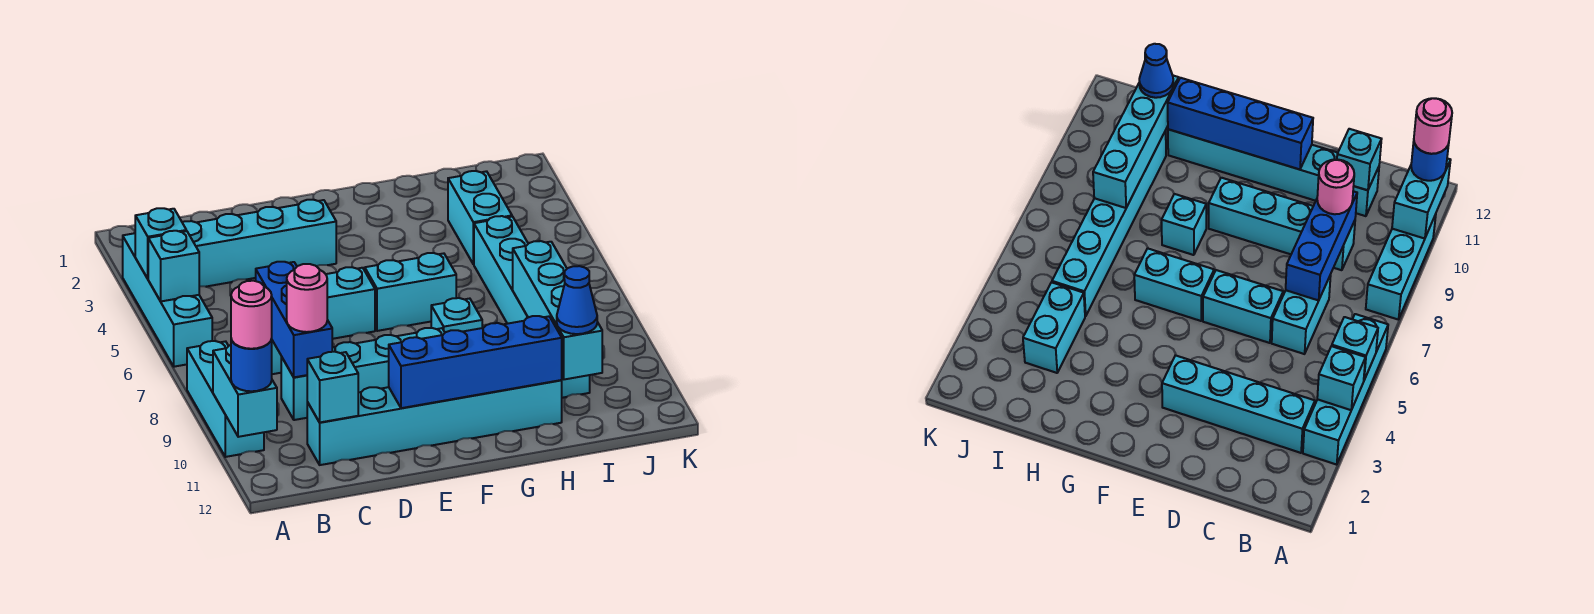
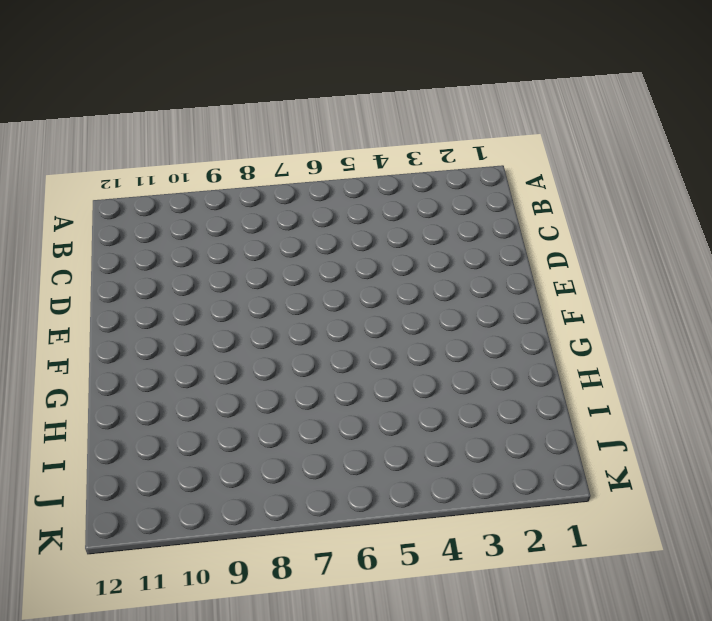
none -> cyan 1x4 brick [123,233,212,367]
none -> cyan 1x3 brick [187,341,264,457]
none -> cyan 1x4 brick [182,200,336,287]

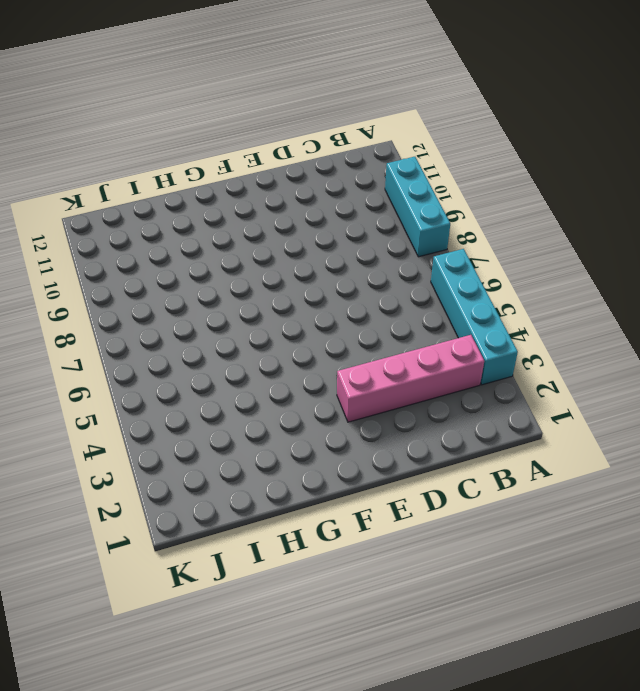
pink 1x4 brick [337,335,484,422] -> cyan 1x4 brick [182,200,336,287]
none -> cyan 1x2 brick [1272,275,1331,354]
none -> cyan 1x4 brick [281,328,445,420]
none -> cyan 1x6 brick [307,380,562,465]

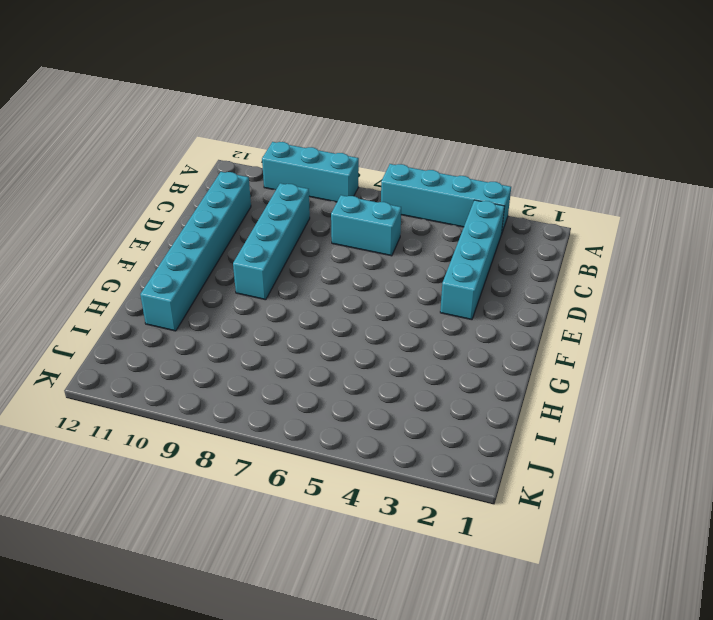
none -> cyan 1x2 brick [326,267,375,339]
none -> cyan 1x2 brick [365,253,456,331]
none -> cyan 1x1 brick [431,298,482,332]

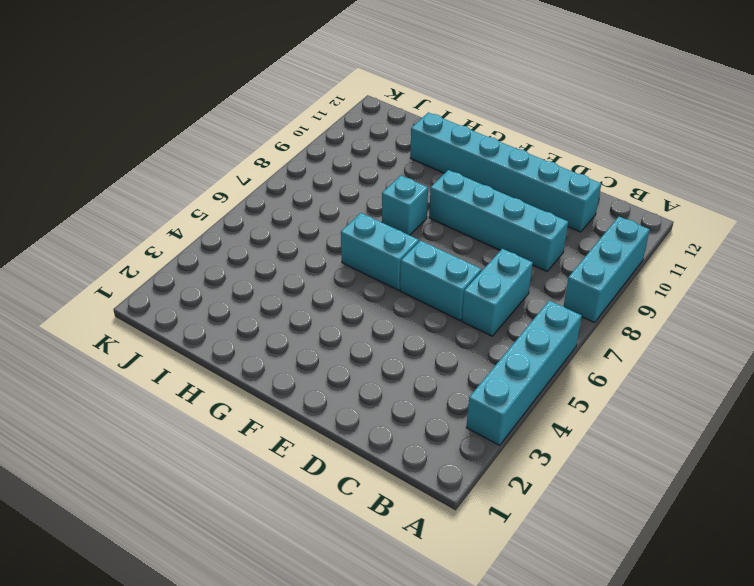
none -> cyan 1x4 brick [182,200,336,287]
none -> cyan 1x2 brick [448,171,512,264]
none -> cyan 1x6 brick [474,216,590,398]

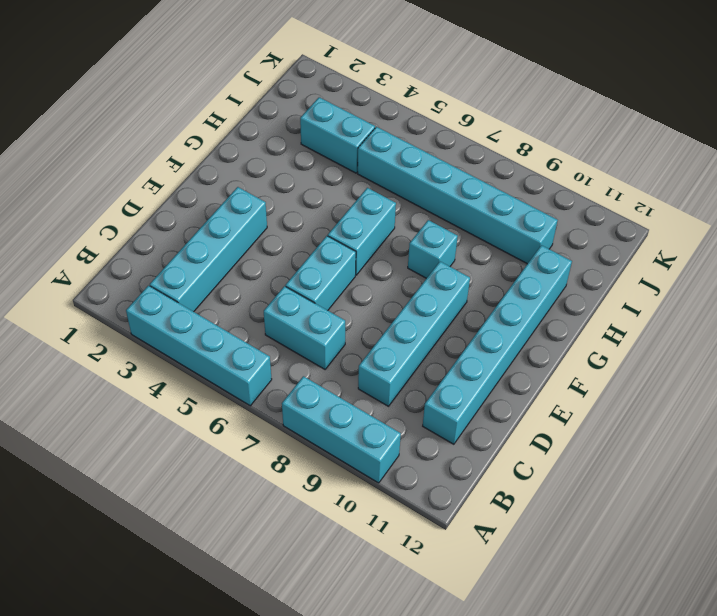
none -> cyan 1x1 brick [135,208,186,279]
none -> cyan 1x1 brick [148,231,199,301]
none -> cyan 1x2 brick [213,345,277,437]

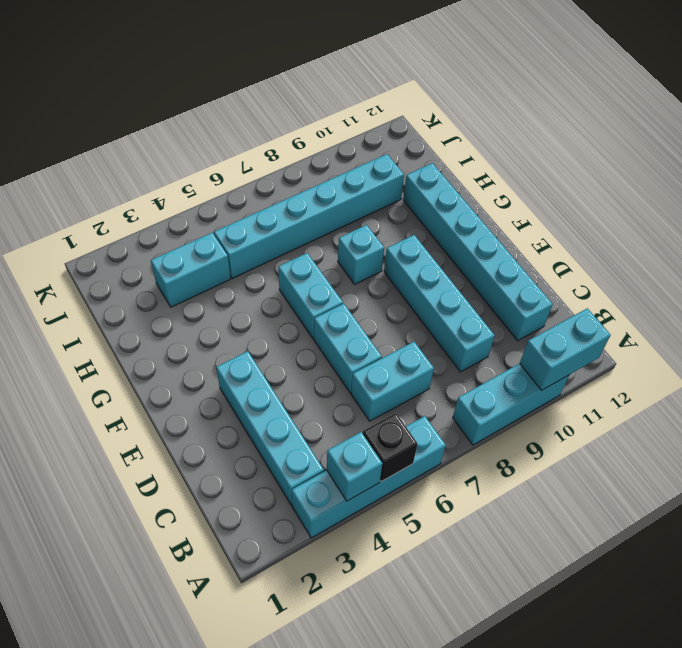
black 1x1 brick [363,413,418,482] -> cyan 1x1 brick [148,231,199,301]
none -> blue 1x3 brick [256,262,332,377]
none -> cyan 1x1 brick [307,352,358,422]
none -> blue 1x4 brick [389,316,562,408]

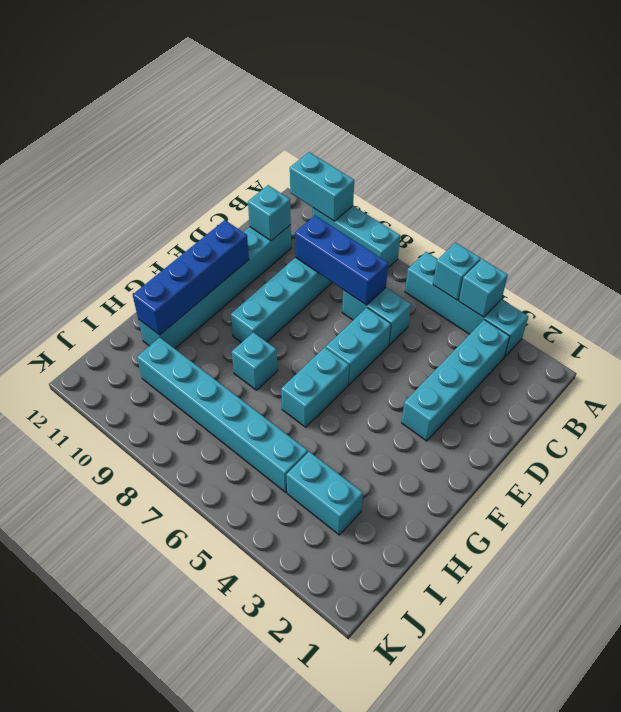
none -> cyan 1x4 brick [513,241,602,379]
none -> blue 1x1 round brick [231,339,272,391]
none -> pink 1x1 round brick [287,264,327,332]

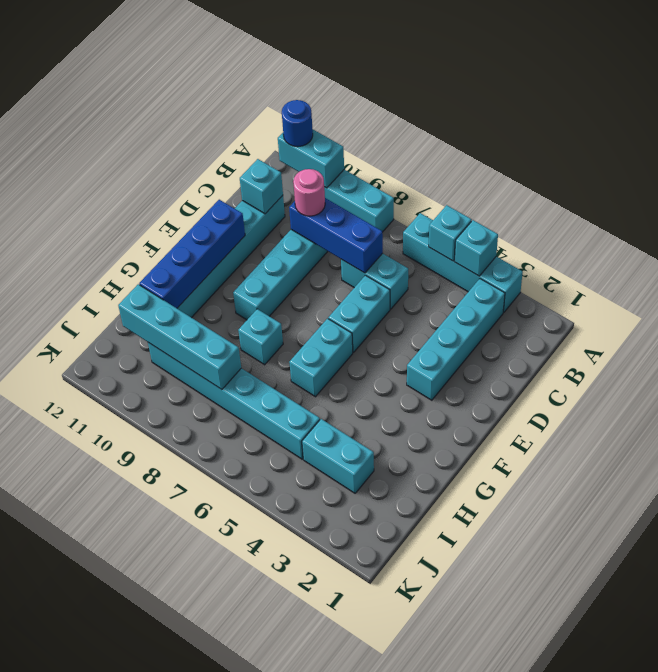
none -> blue 1x1 cone [557,266,597,334]
none -> pink 1x1 round brick [231,281,272,349]

